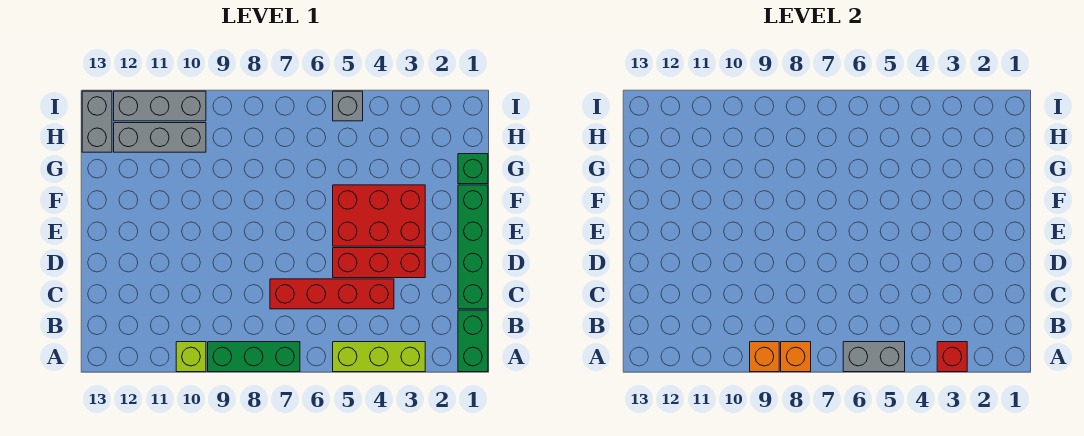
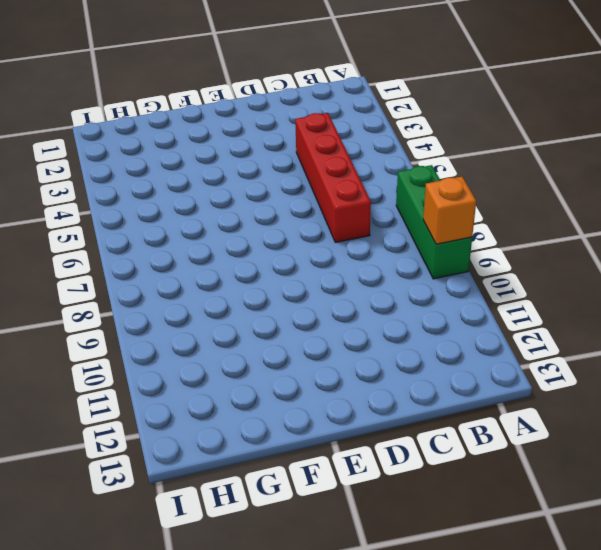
none -> green 1x2 brick [458,310,488,372]
none -> lime 1x3 brick [333,342,425,372]
none -> lime 1x1 brick [176,342,206,372]

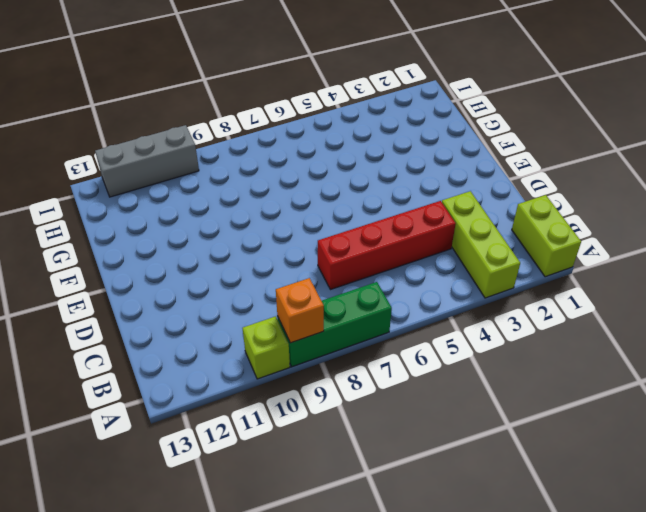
lime 1x2 brick [512,195,581,277] -> green 1x2 brick [458,310,488,372]
lime 1x3 brick [442,191,520,298] -> lime 1x3 brick turned to [333,342,425,372]
none -> green 1x4 brick [458,185,488,309]
none -> red 1x3 brick [333,248,425,278]
none -> red 2x3 brick [333,185,425,246]

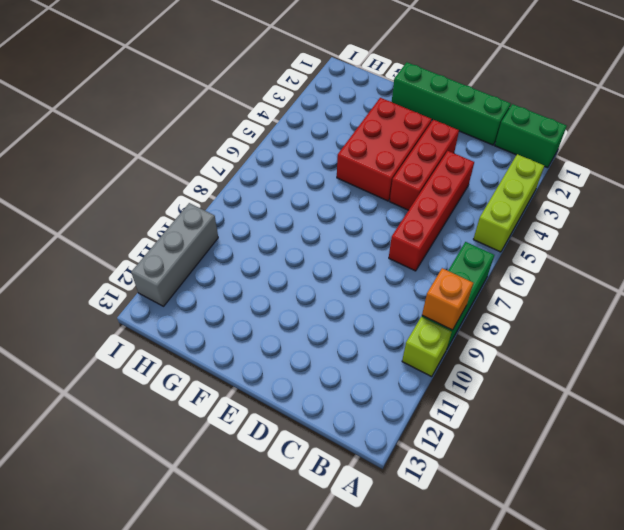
none -> green 1x1 brick [458,154,488,184]
none -> grey 1x3 brick [114,123,206,152]
none -> grey 1x2 brick [82,91,112,152]

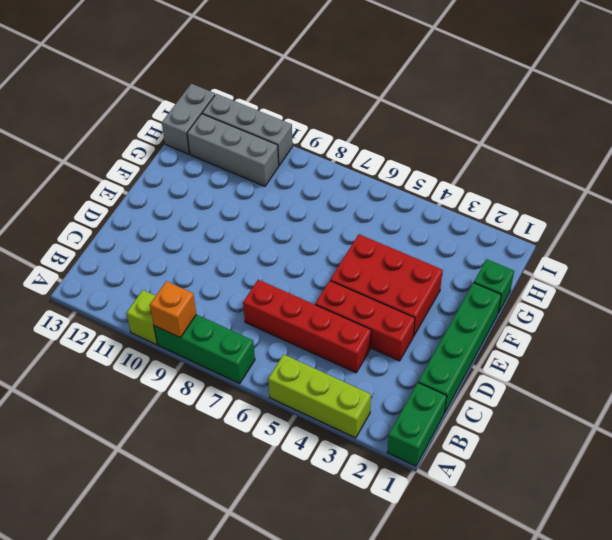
none -> grey 1x1 brick [333,91,363,121]
none -> red 1x1 brick [937,342,967,372]
none -> grey 1x2 brick [843,342,905,372]

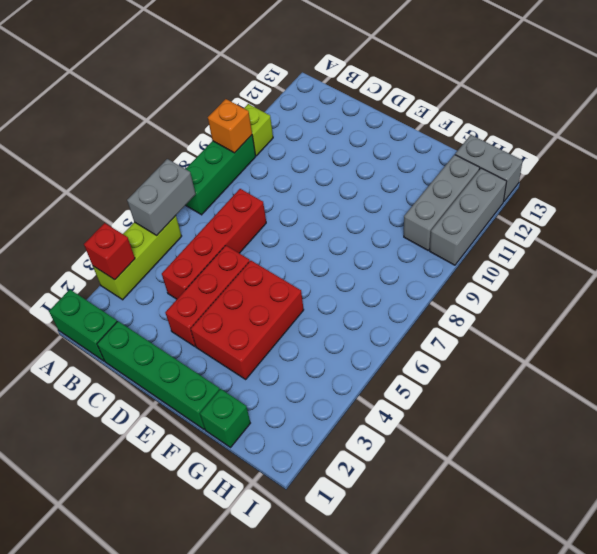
none -> grey 1x1 brick [333,91,363,121]
none -> orange 1x1 brick [781,342,811,372]

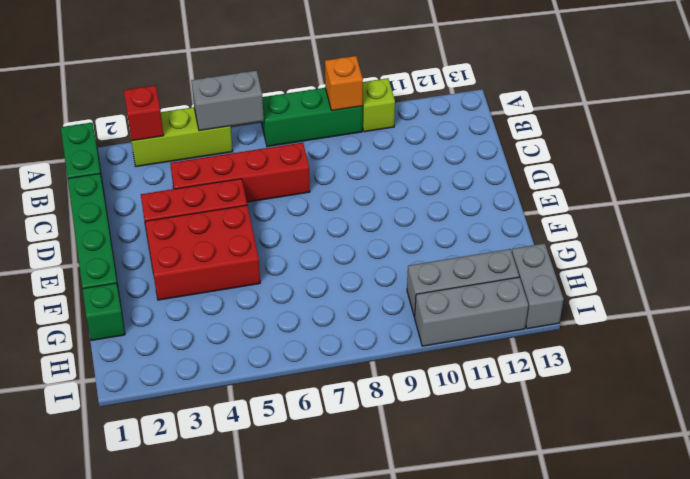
none -> grey 1x1 brick [333,91,363,121]
none -> orange 1x1 brick [781,342,811,372]

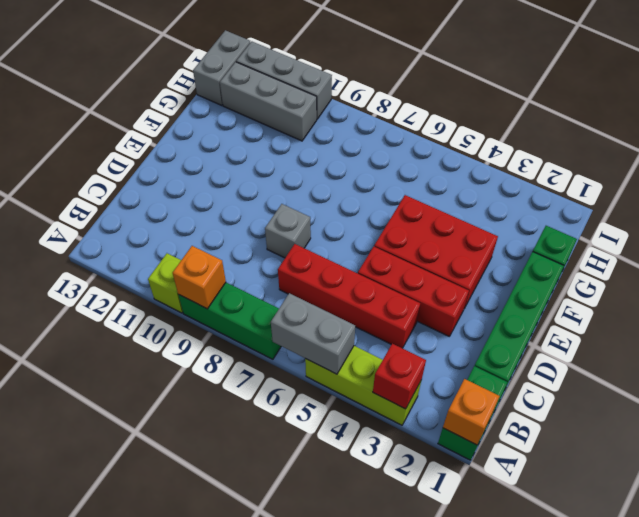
orange 1x1 brick [443,379,500,445] -> orange 1x1 brick moved to [781,342,811,372]
grey 1x1 brick [265,204,311,258] -> grey 1x1 brick moved to [333,91,363,121]

